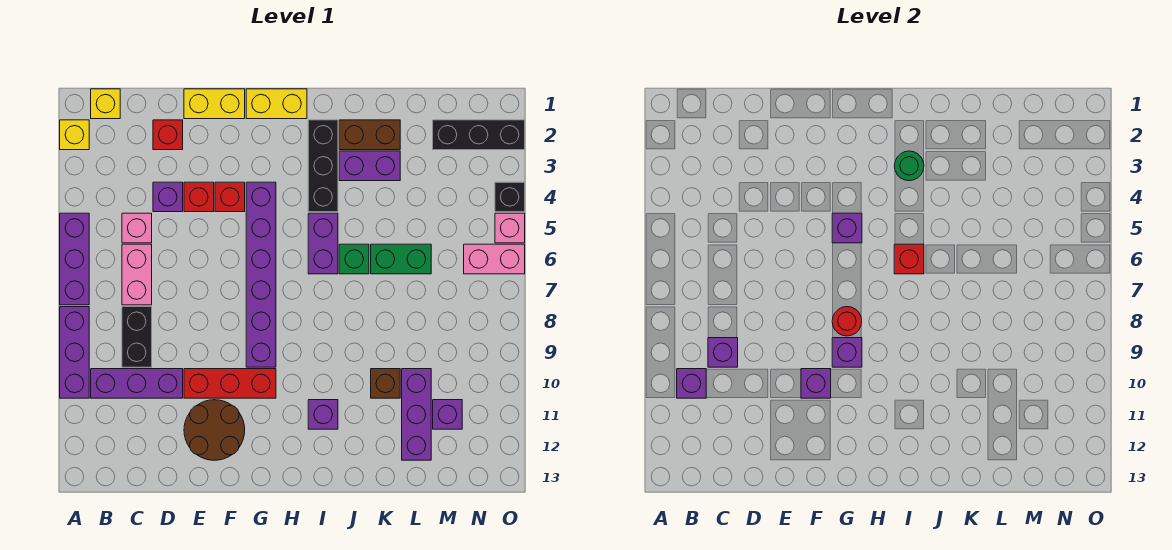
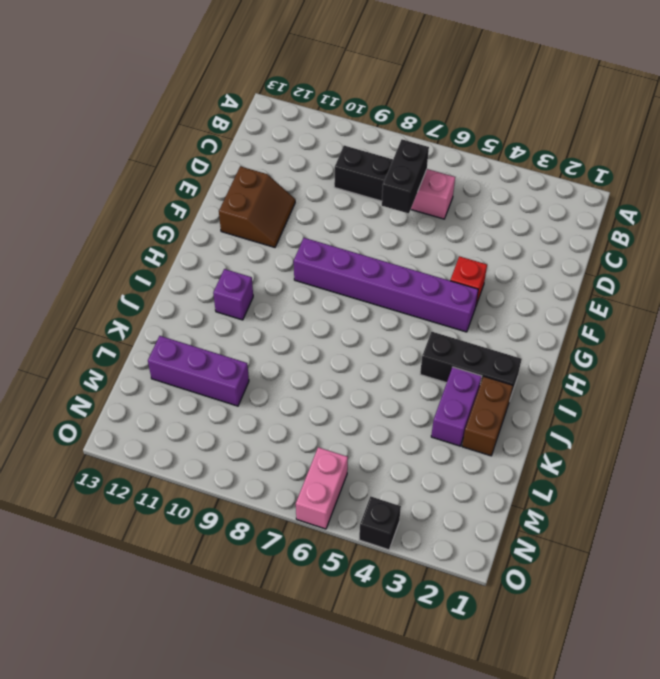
black 1x2 brick [382,139,429,213] -> none
brown 2x2 slope [219,166,295,247] -> brown 2x2 round brick [184,400,245,460]
none -> yellow 1x1 brick [60,120,89,150]
none -> purple 1x3 brick [60,213,89,305]
none -> purple 1x3 brick [60,307,89,398]
none -> yellow 1x1 brick [91,89,120,119]

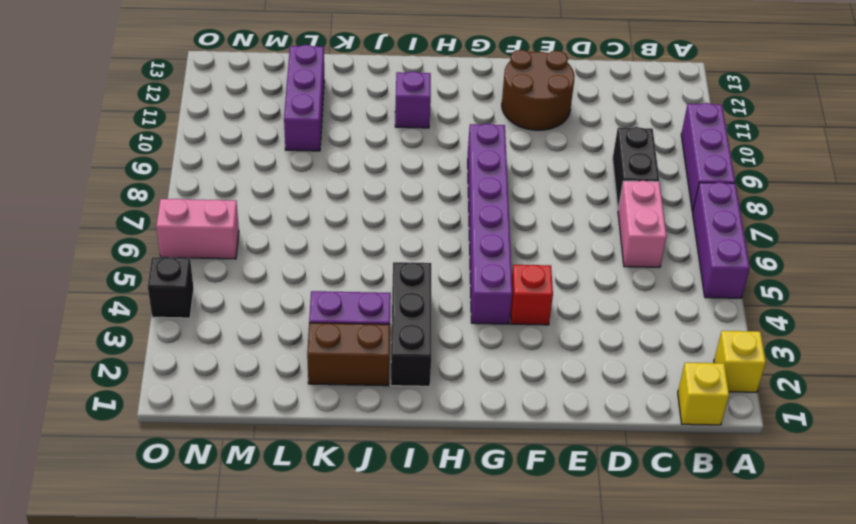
none -> purple 1x3 brick [91,369,183,398]
none -> pink 1x1 brick [122,213,152,243]
none -> red 1x1 brick [153,120,183,150]
none -> purple 1x1 brick [153,182,183,212]

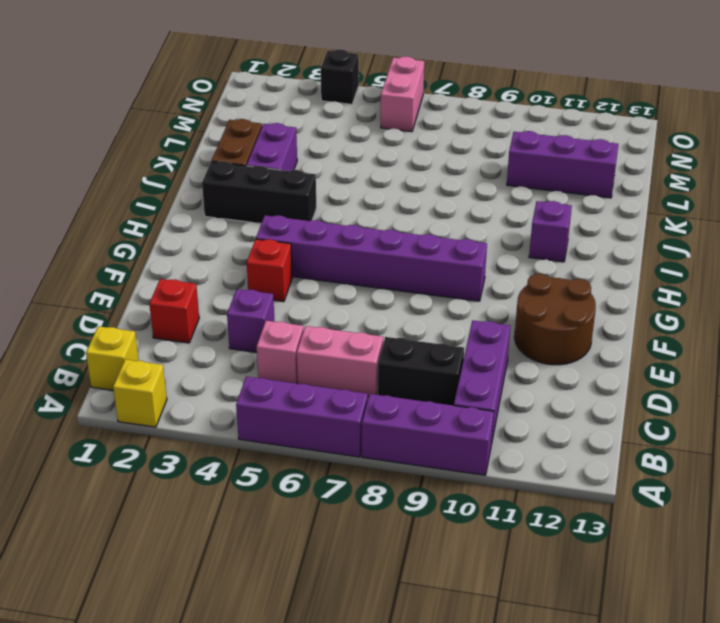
none -> yellow 1x2 brick [184,89,245,119]
none -> red 1x1 brick [184,182,214,212]
none -> red 1x3 brick [184,369,276,398]
none -> yellow 1x2 brick [246,89,307,119]

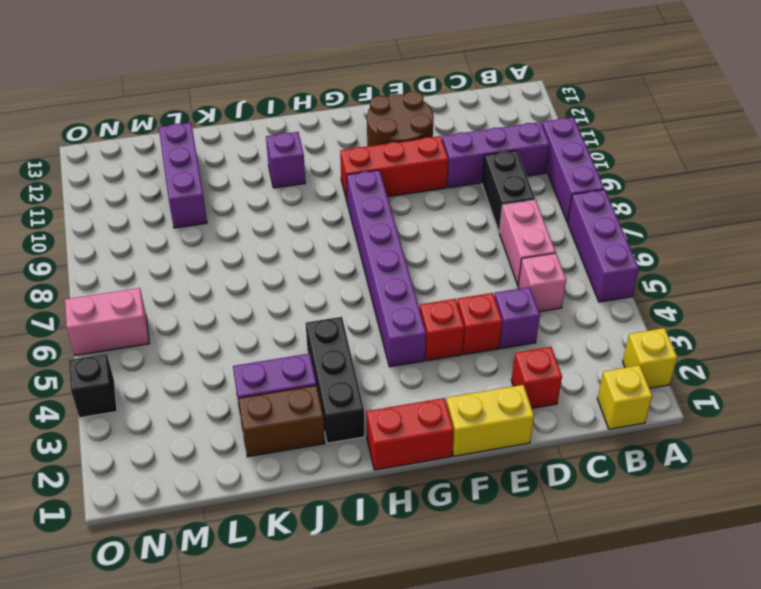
red 1x2 brick [366,398,454,470] -> yellow 1x2 brick [246,89,307,119]
none -> purple 1x2 brick [308,213,338,274]
none -> green 1x1 brick [339,244,369,274]
none -> green 1x2 brick [371,244,431,274]
none -> brown 1x1 brick [371,369,400,398]

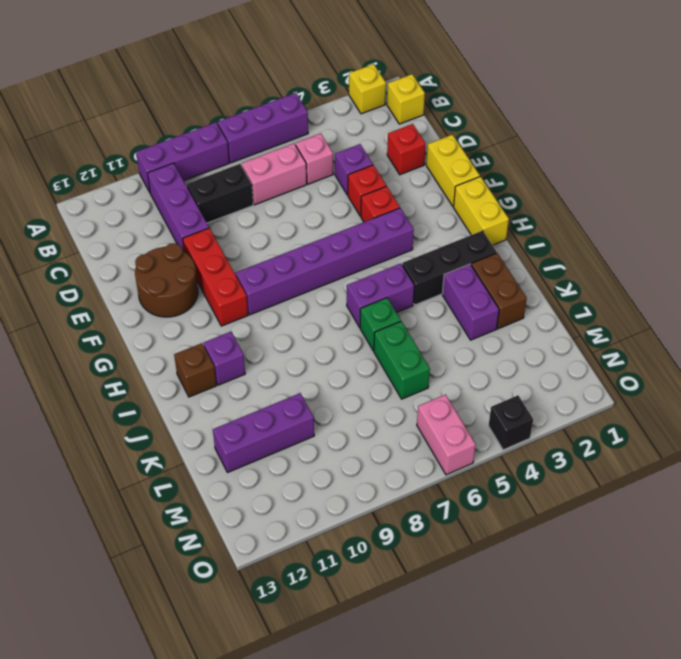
brown 1x1 brick [174,343,216,397] -> brown 1x1 brick moved to [371,369,400,398]
none -> black 1x3 brick [433,120,525,150]
none -> purple 1x1 brick [433,400,462,429]
none -> pink 1x1 brick [495,213,525,243]
none -> purple 1x1 brick [677,369,706,398]

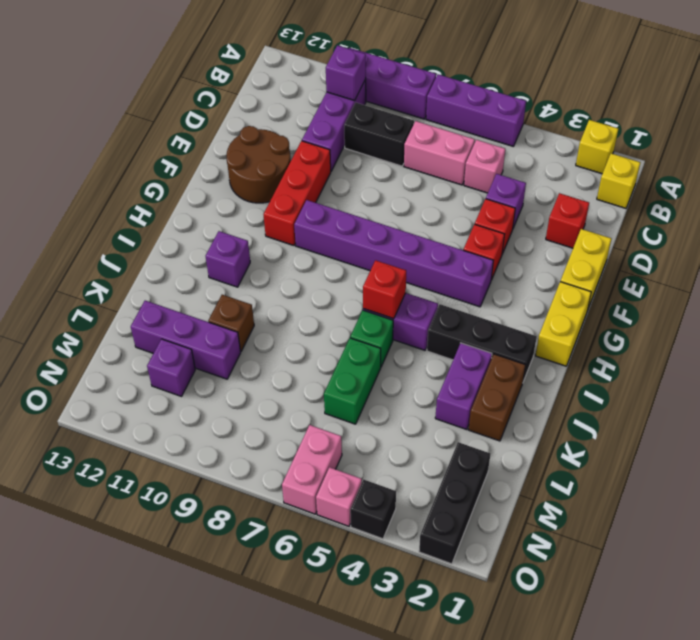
none -> purple 1x1 brick [708,338,738,367]
none -> purple 1x1 brick [801,369,831,398]
none -> purple 1x1 brick [832,213,862,243]
none -> red 1x1 round brick [832,307,862,336]

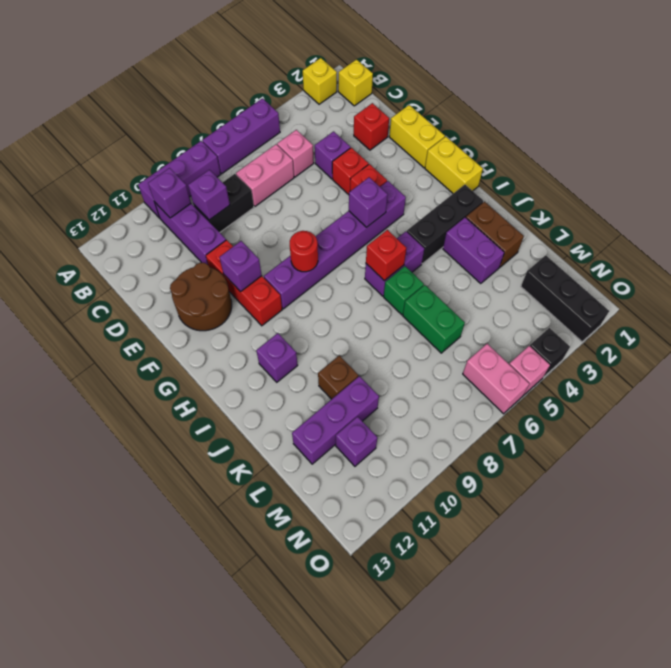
none -> purple 1x1 brick [832,338,862,367]
none -> green 1x1 round brick [894,151,924,181]

